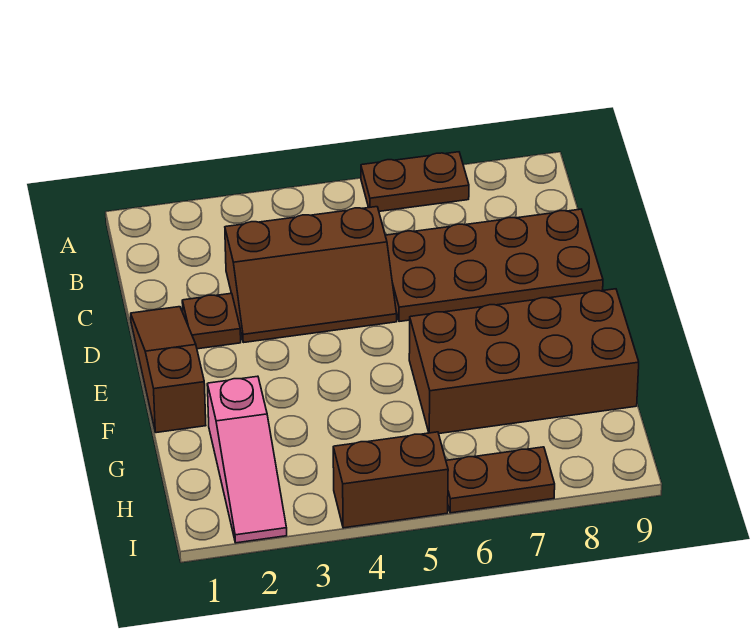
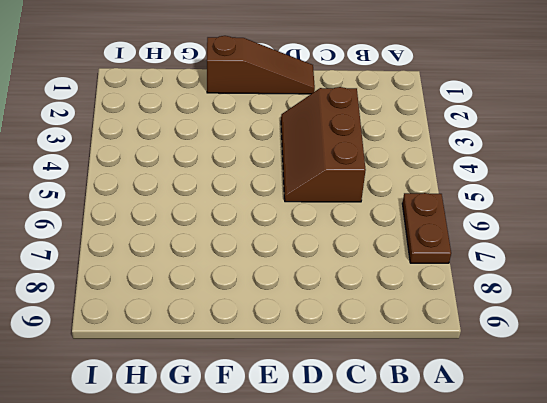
none -> brown 2x4 plate [385,209,603,322]
none -> brown 1x1 plate [182,293,241,349]

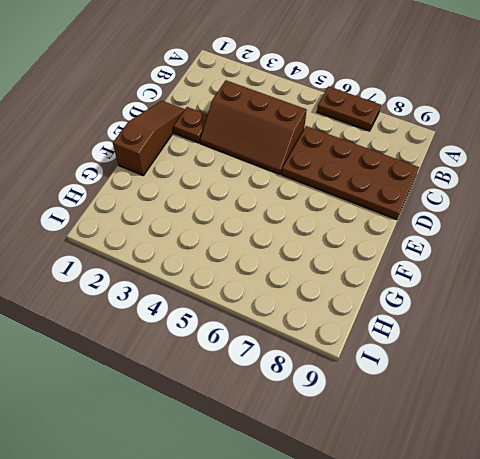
none -> brown 2x4 brick [409,289,639,434]
none -> pink 1x3 slope [207,376,287,543]

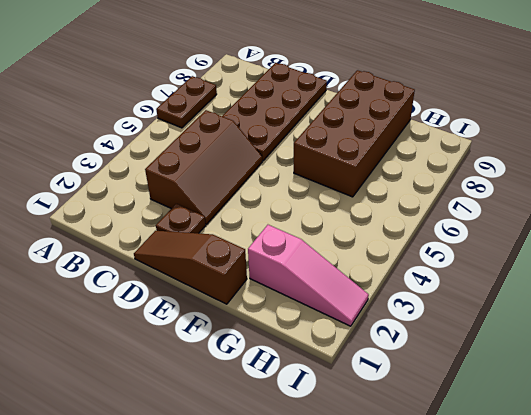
none -> brown 1x2 brick [333,432,448,528]
none -> brown 1x2 plate [446,447,555,513]

